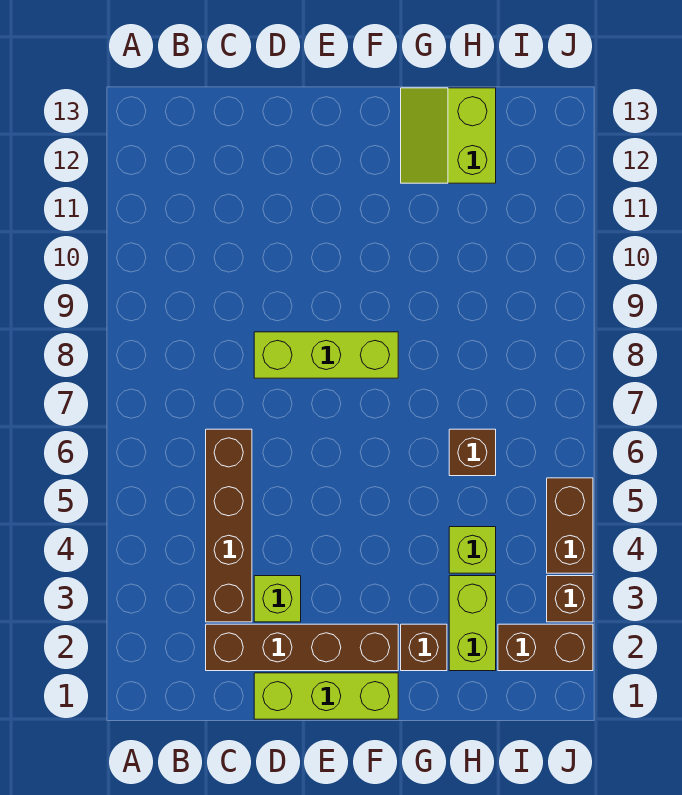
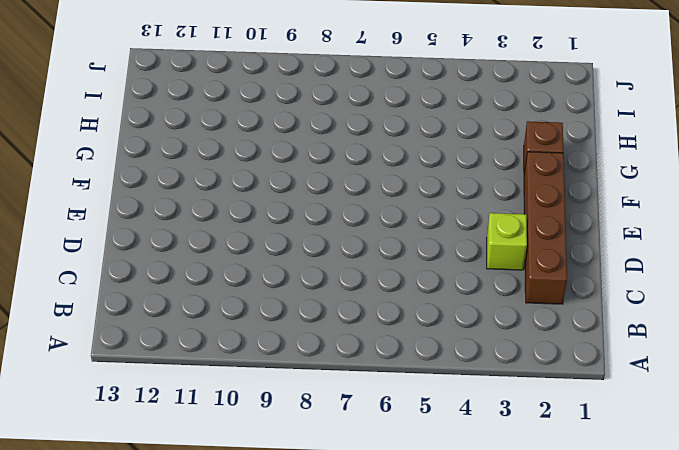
none -> brown 1x4 brick [206,429,252,622]
none -> lime 1x3 brick [254,673,398,719]
none -> lime 1x3 brick [254,332,398,378]

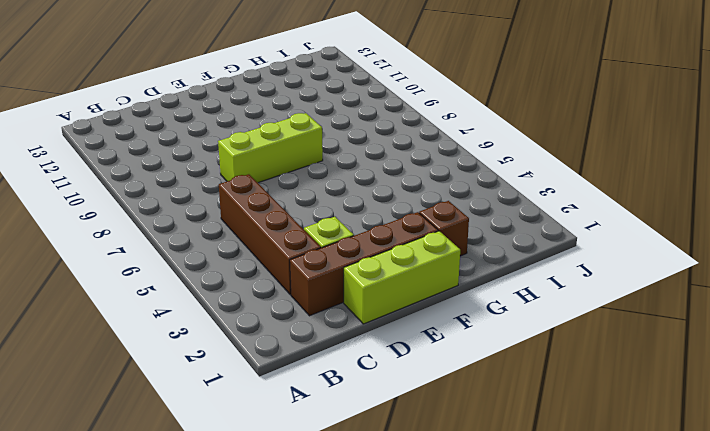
none -> lime 2x2 slope [401,88,496,183]
none -> lime 1x2 brick [449,576,496,671]
none -> lime 1x1 brick [449,527,496,573]

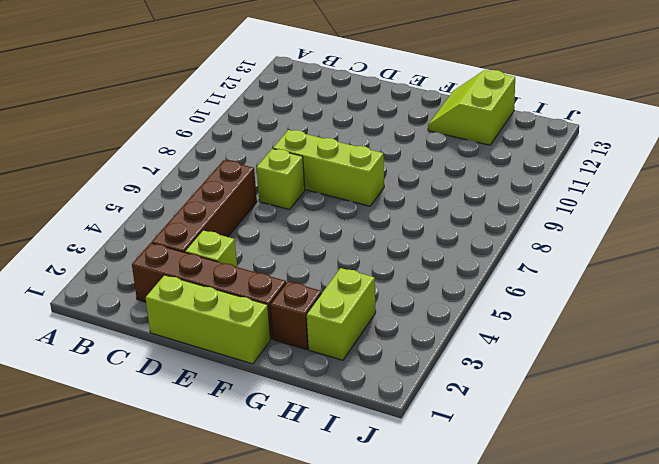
lime 1x1 brick [256,149,305,210] -> lime 1x1 brick moved to [449,527,496,573]
none -> brown 1x1 brick [449,429,496,476]
none -> brown 1x2 brick [498,624,593,671]
none -> brown 1x1 brick [547,576,593,622]

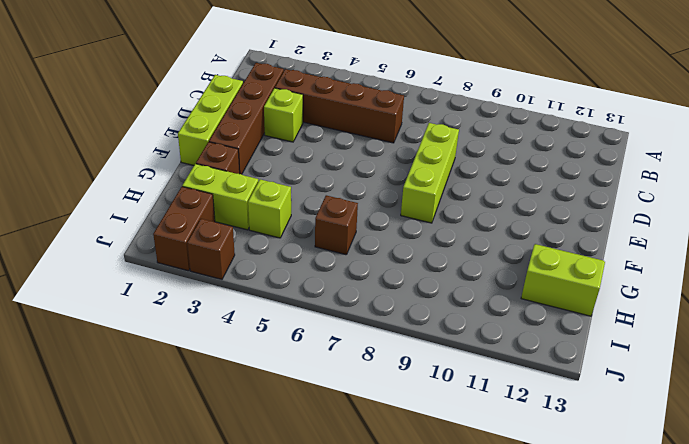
none -> brown 1x2 brick [547,478,593,573]

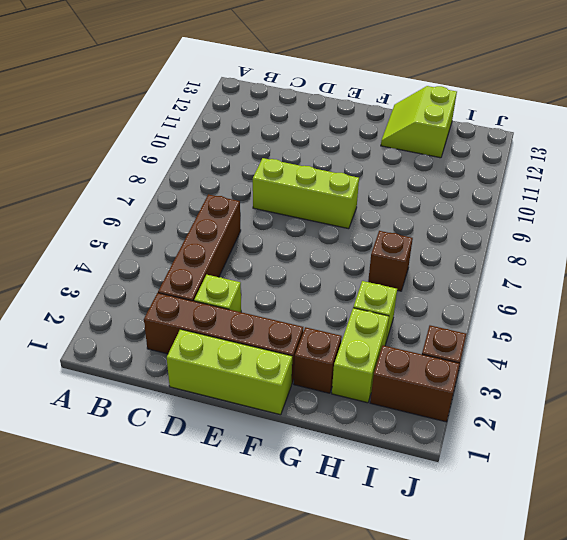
none -> brown 1x2 brick [547,478,593,573]

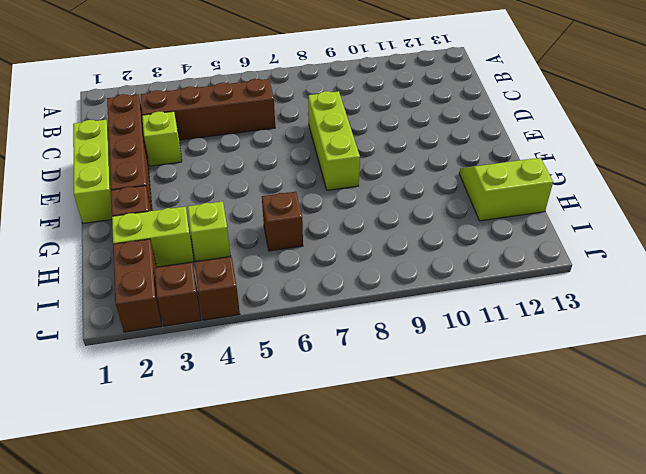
brown 1x1 brick [195,257,240,320] -> brown 1x2 brick [547,478,593,573]

